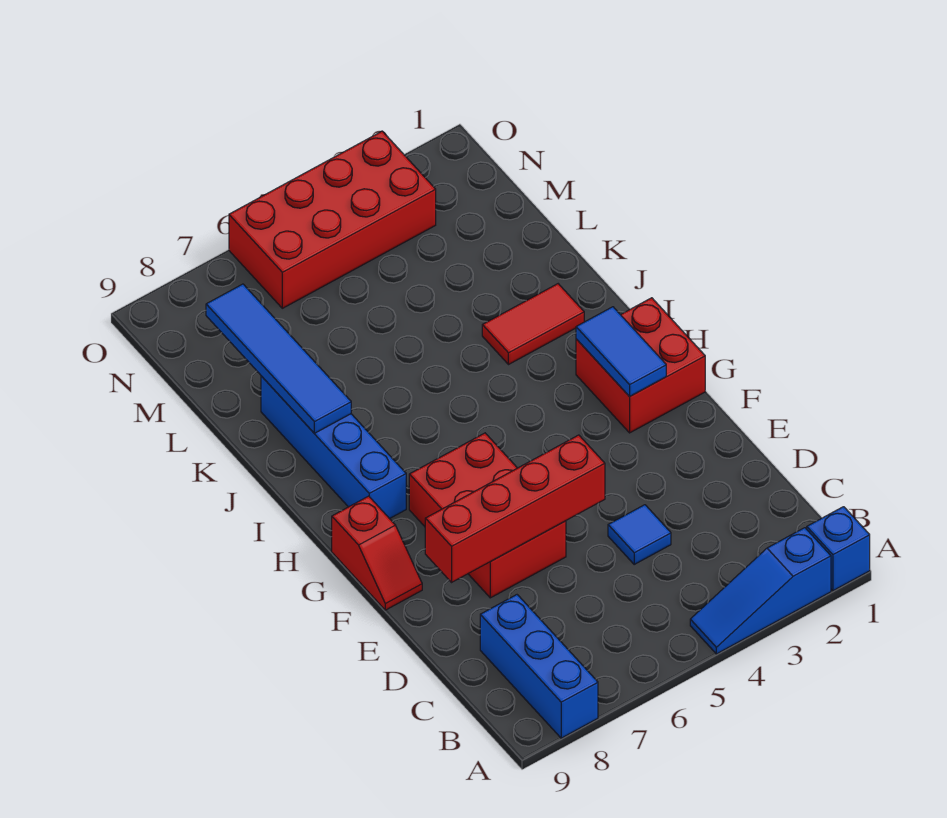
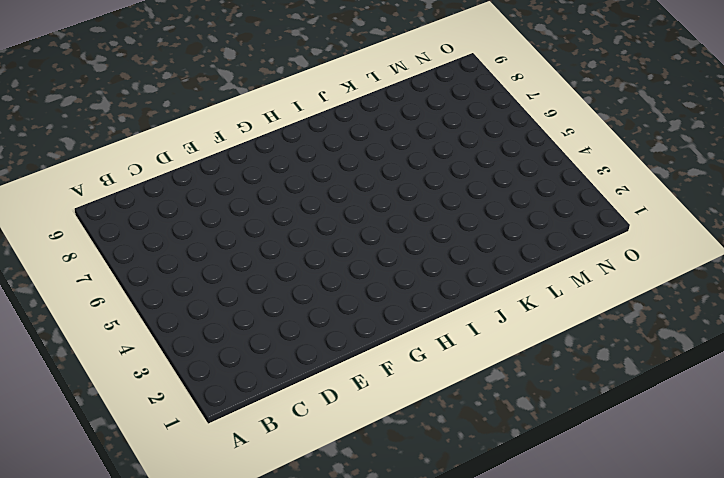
none -> blue 1x1 brick [807,507,870,591]
none -> blue 1x3 slope [690,528,831,654]
none -> blue 1x3 brick [480,595,598,738]

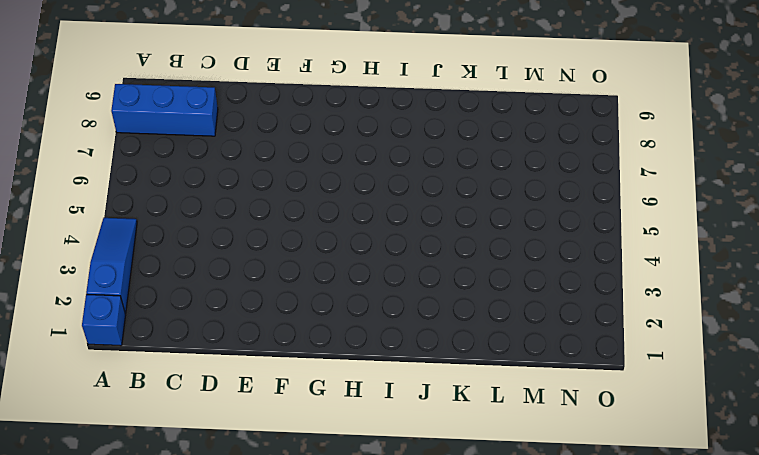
none -> blue 1x1 tile [608,505,671,564]
none -> red 2x3 brick [409,433,566,598]
none -> red 1x2 slope [332,496,422,610]

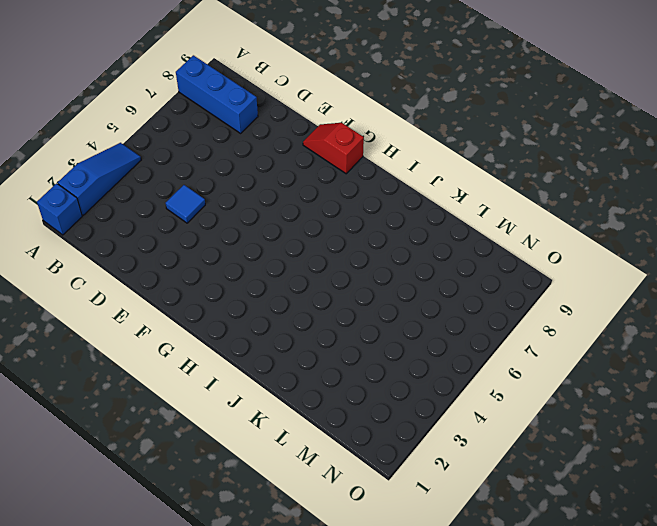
none -> red 2x3 brick [409,433,566,598]
none -> red 2x2 brick [576,298,705,433]
none -> blue 1x4 brick [261,376,406,519]

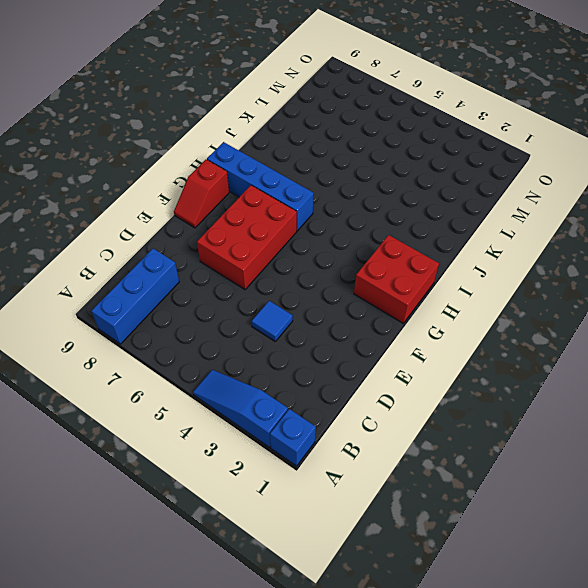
blue 1x4 brick [207,142,314,231] -> blue 1x4 brick turned to [261,376,406,519]
none -> red 1x2 tile [482,284,584,365]
none -> red 2x4 brick [229,131,436,308]
none -> red 1x4 brick [425,435,605,582]

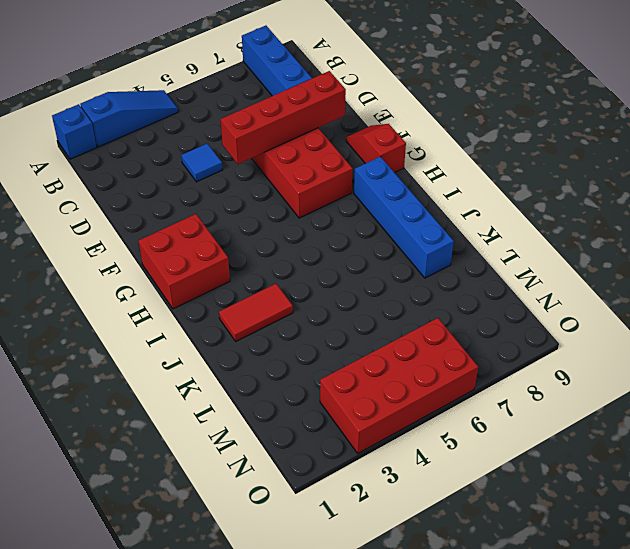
none -> blue 1x2 tile [576,307,666,396]
none -> blue 1x4 tile [206,284,351,433]

